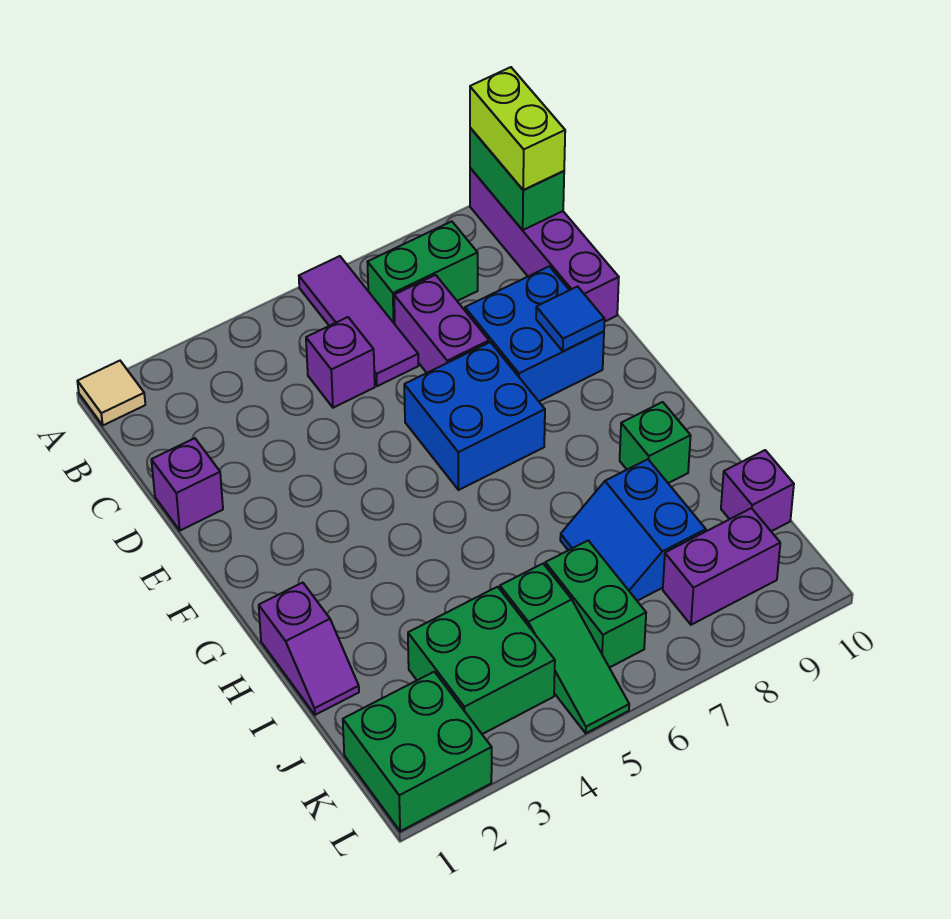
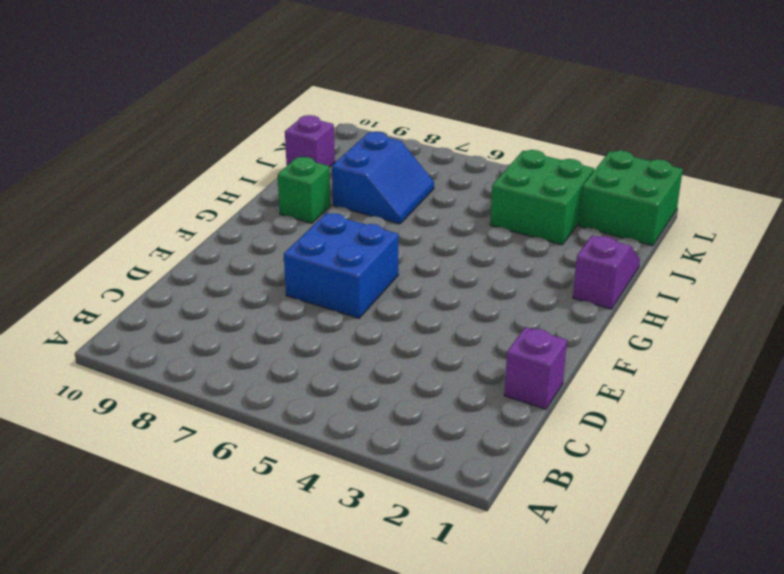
none -> tan 1x1 tile [77,361,145,425]
none -> purple 1x3 tile [299,256,418,386]
none -> purple 1x4 brick [470,168,619,322]

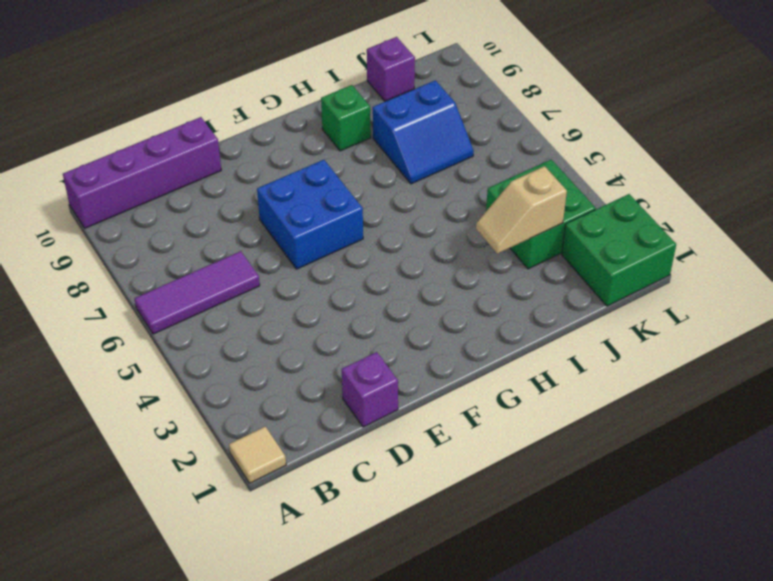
tan 1x2 slope [476,166,567,254] -> none
none -> green 1x2 brick [367,221,478,324]
none -> purple 1x1 brick [306,317,375,408]
none -> purple 1x2 brick [394,275,489,373]

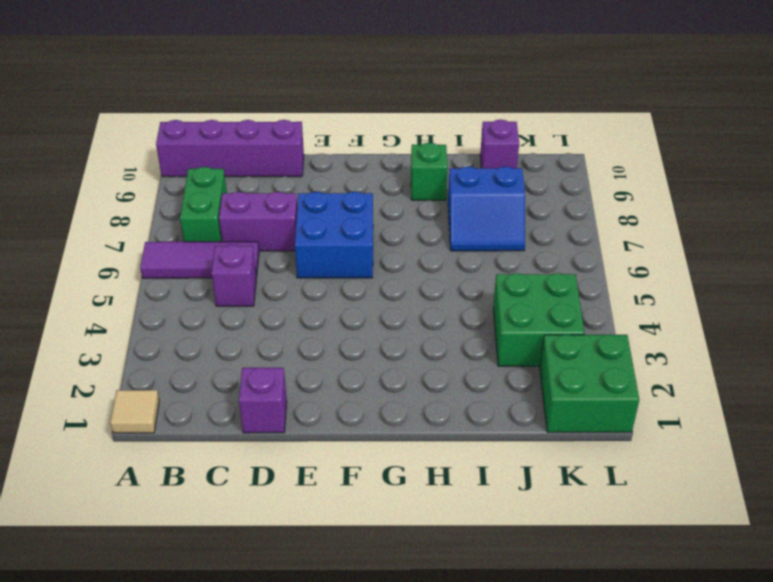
none -> blue 2x2 brick [465,266,604,401]
none -> purple 1x2 slope [259,583,359,715]
none -> green 1x3 slope [500,564,629,733]

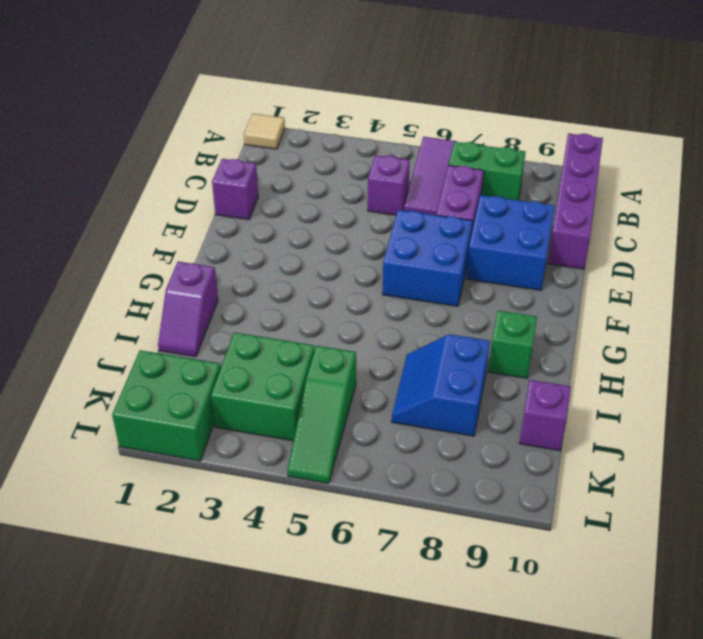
none -> green 1x2 brick [545,541,646,668]
none -> purple 1x2 brick [663,508,780,625]
none -> green 1x2 brick [470,128,564,230]

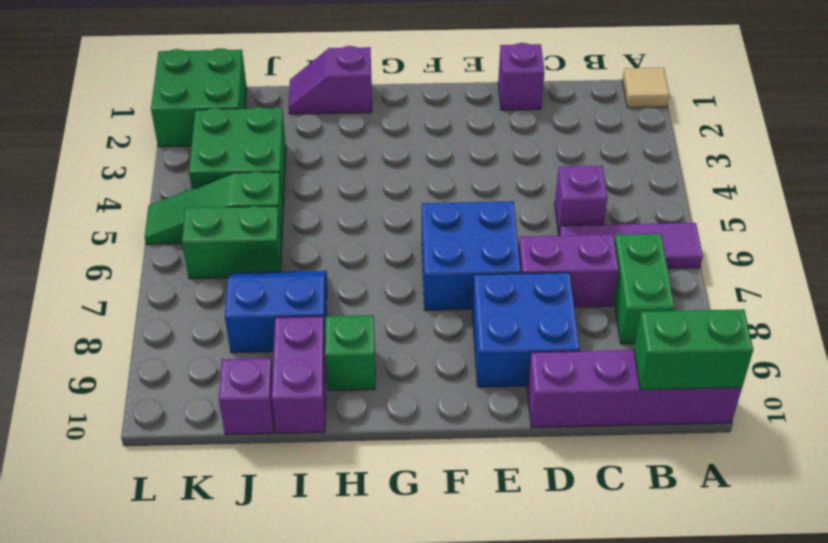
purple 1x2 brick [272,316,326,433] -> purple 1x2 brick moved to [663,508,780,625]
none -> blue 1x1 tile [536,287,604,351]
none -> lime 1x2 brick [470,67,565,190]

